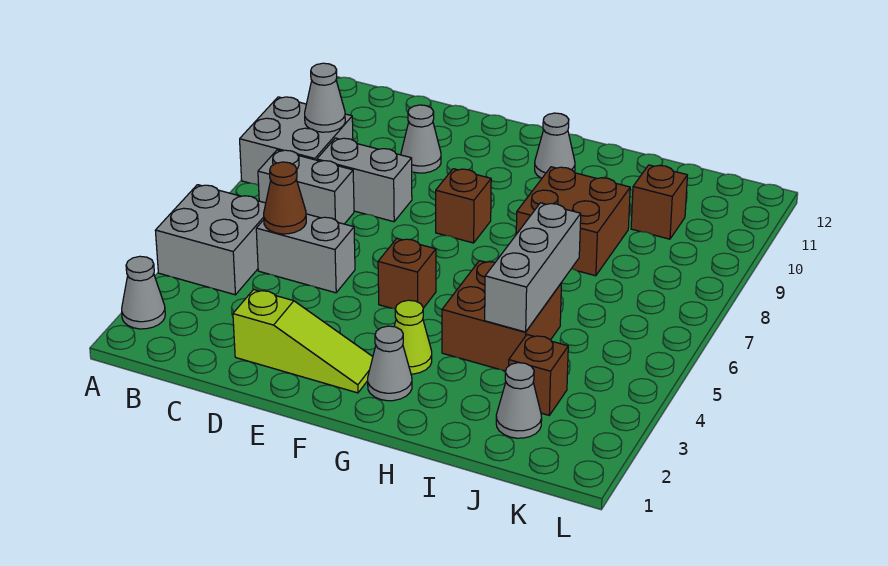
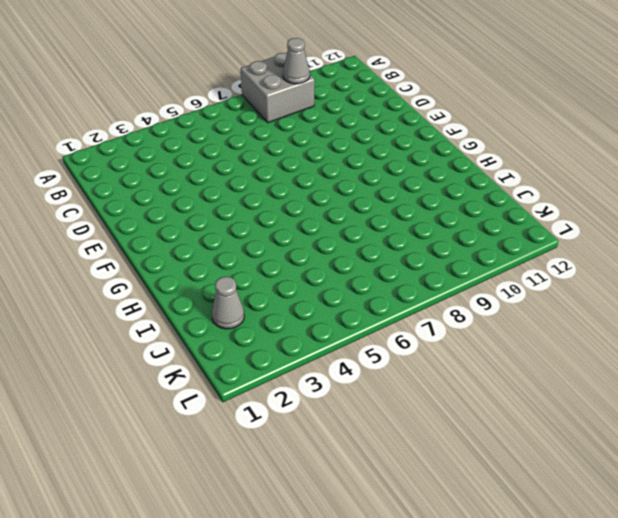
none -> grey 1x1 cone [122,256,165,329]
none -> grey 2x2 brick [155,185,266,295]
none -> grey 1x2 brick [258,150,354,224]

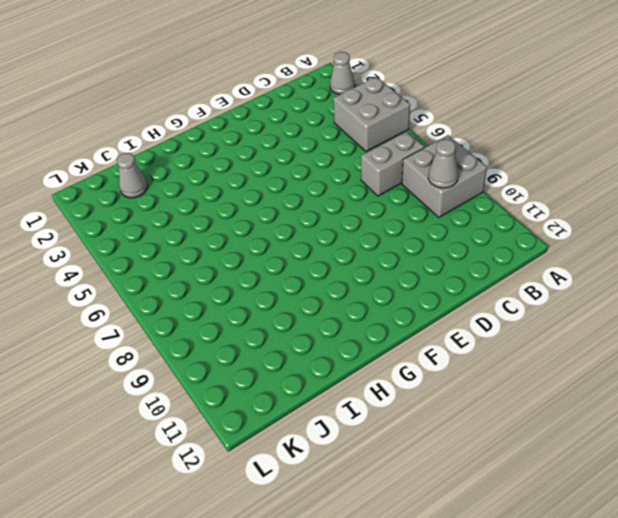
none -> grey 1x2 brick [256,214,355,293]
none -> grey 1x2 brick [317,138,412,222]
none -> lime 1x3 slope [233,290,373,393]

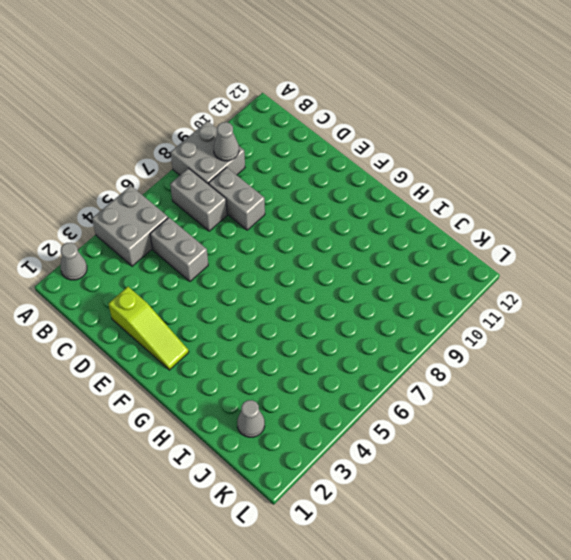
none -> grey 1x1 cone [401,105,441,173]
none -> brown 1x1 brick [378,238,436,309]
none -> brown 1x1 brick [436,169,491,243]

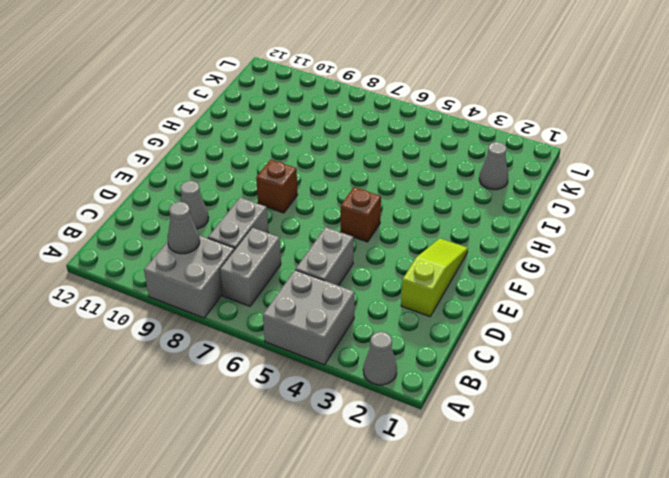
none -> grey 1x1 cone [368,326,412,401]
none -> lime 1x1 cone [394,300,432,374]
none -> grey 1x1 cone [535,113,575,178]

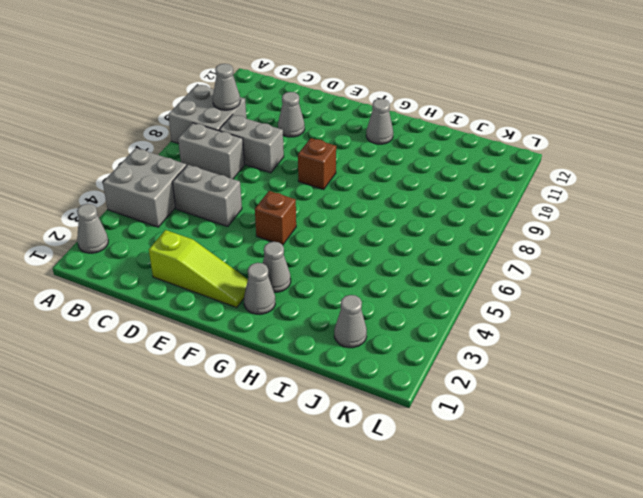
grey 1x1 cone [263,242,291,292] -> lime 1x1 cone [394,300,432,374]
none -> brown 2x2 brick [442,261,562,371]
none -> brown 2x2 brick [516,167,630,276]
none -> brown 1x1 brick [509,335,568,415]

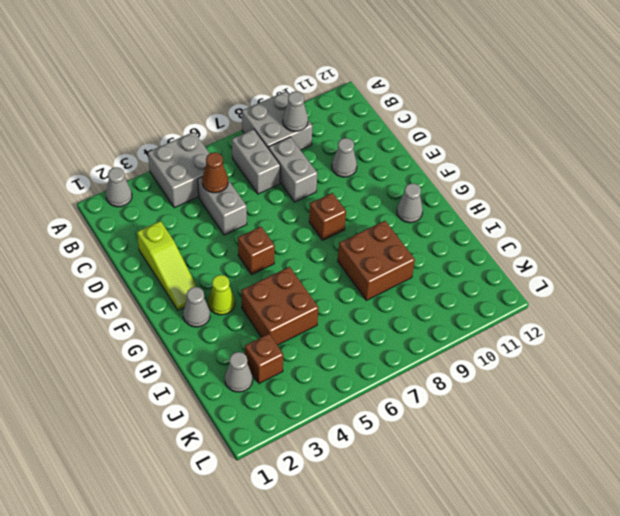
none -> brown 1x1 brick [631,165,687,239]
none -> grey 1x3 brick [485,203,581,332]

